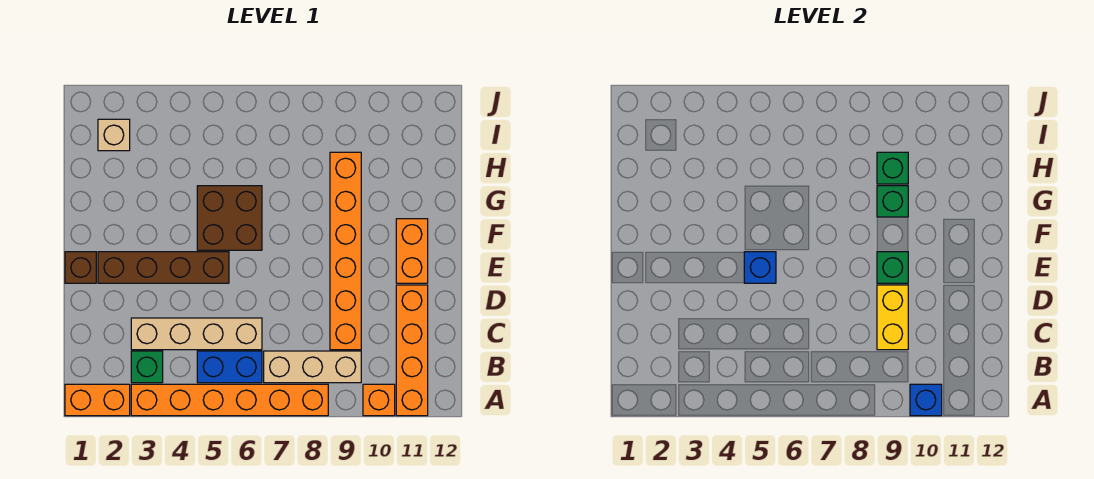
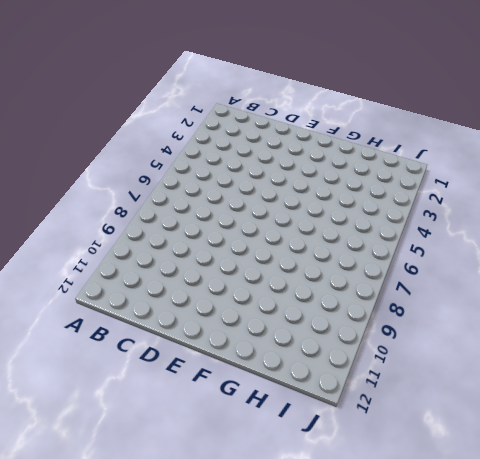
none -> orange 1x2 brick [65,384,130,416]
none -> orange 1x6 brick [131,384,328,416]
none -> orange 1x1 brick [363,384,395,416]

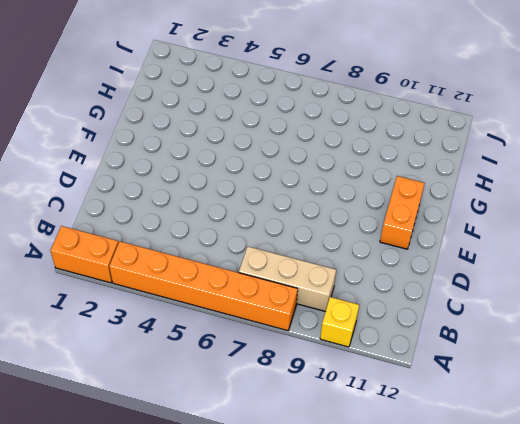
yellow 1x1 brick [320,297,359,347] -> orange 1x1 brick [363,384,395,416]
none -> orange 1x4 brick [396,285,428,416]
none -> green 1x1 brick [131,351,163,383]
none -> blue 1x2 brick [197,351,262,383]

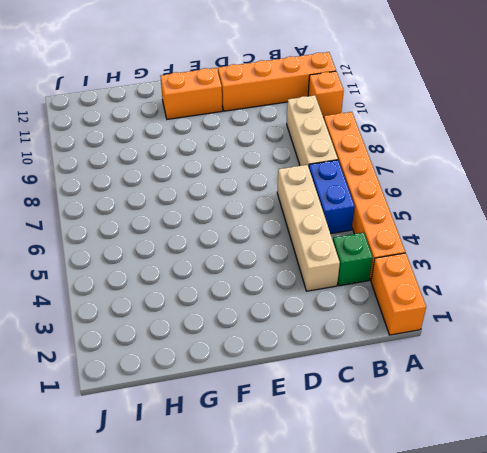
none -> orange 1x6 brick [330,152,361,350]
none -> brown 1x1 brick [65,252,96,283]
none -> brown 1x4 brick [98,252,229,283]

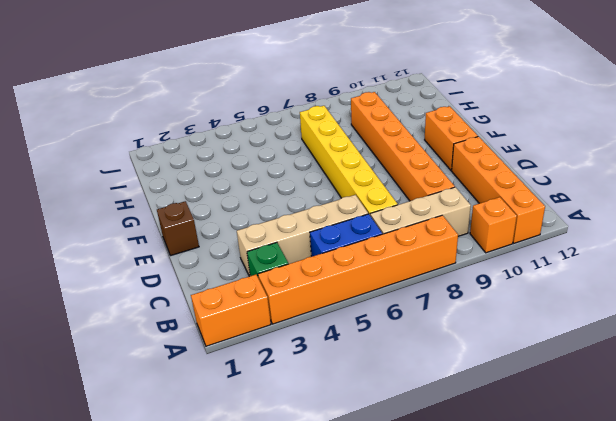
yellow 1x6 brick [300,106,398,215] -> none
none -> brown 1x4 brick [98,252,229,283]
none -> brown 2x2 brick [197,186,262,250]
none -> tan 1x1 brick [98,119,130,151]

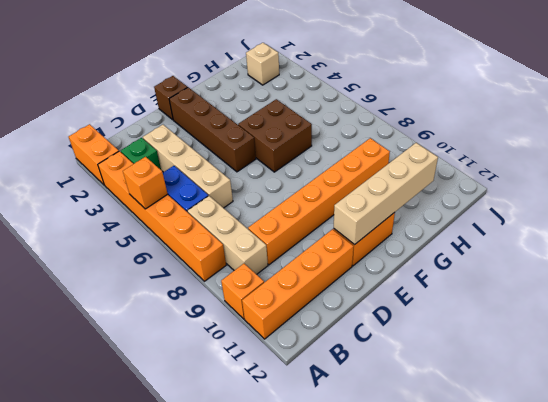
orange 1x1 brick [123,157,168,209] -> none
tan 1x4 brick [334,143,438,245] -> none
none -> blue 1x1 brick [910,384,942,416]
none -> yellow 1x2 brick [877,285,908,350]
none -> blue 1x1 brick [744,252,776,283]

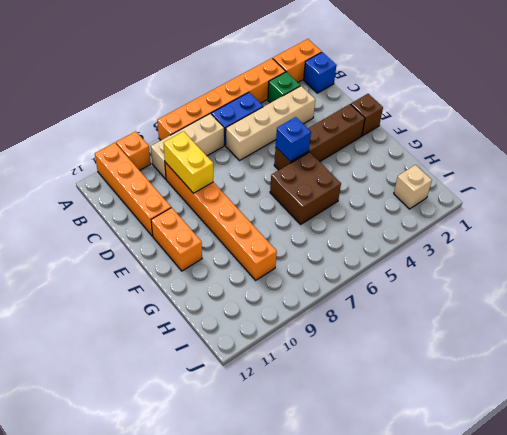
blue 1x1 brick [304,52,337,93] -> blue 1x1 brick moved to [910,384,942,416]
none -> green 1x1 brick [877,252,908,283]
none -> green 1x1 brick [877,186,908,217]
none -> green 1x1 brick [877,152,908,184]

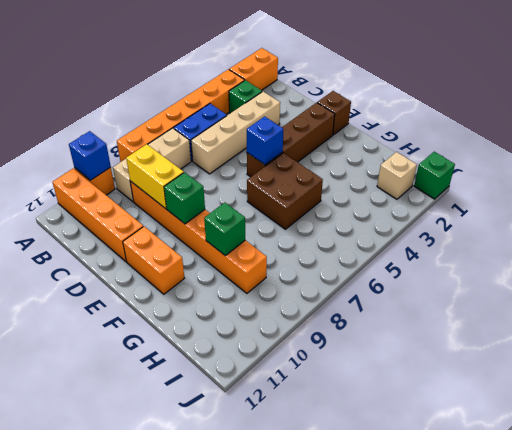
green 1x1 brick [414,152,455,199] -> green 1x1 brick moved to [877,152,908,184]

